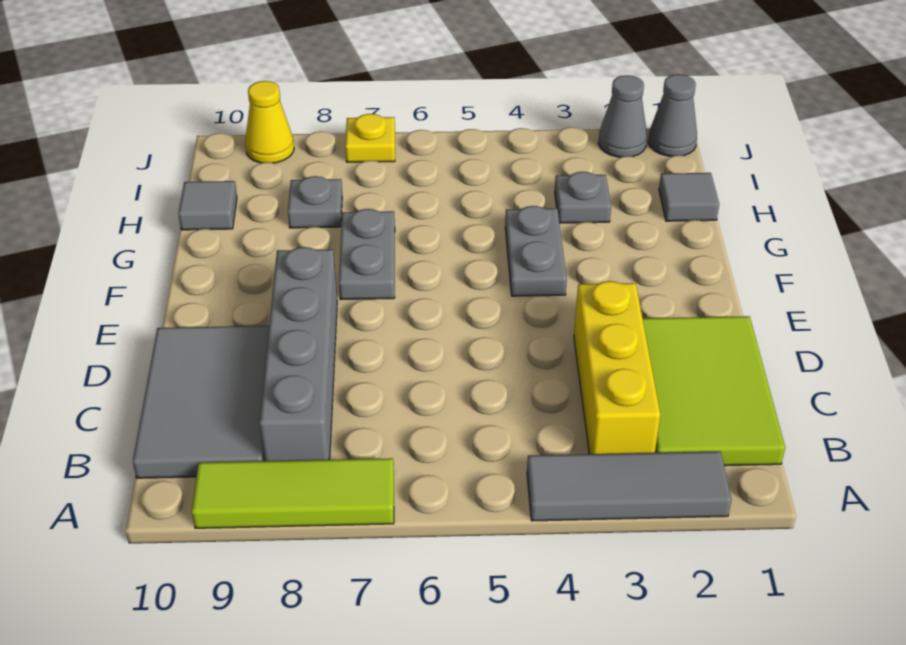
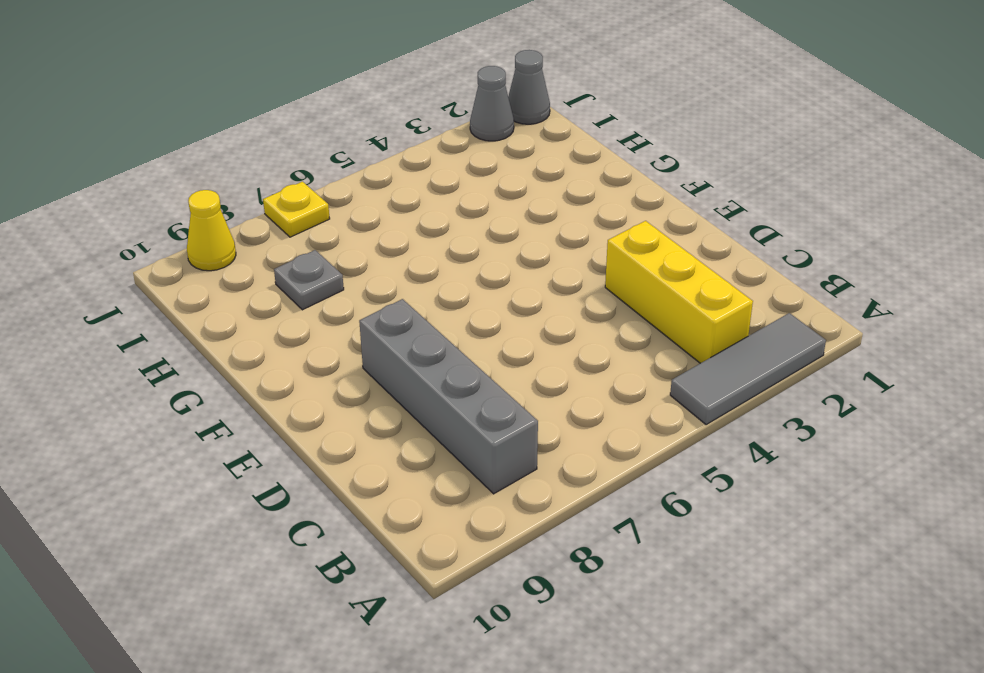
none -> lime 1x3 tile [192,458,394,528]
none -> lime 2x3 tile [643,316,785,466]
none -> grey 2x3 tile [133,326,269,478]

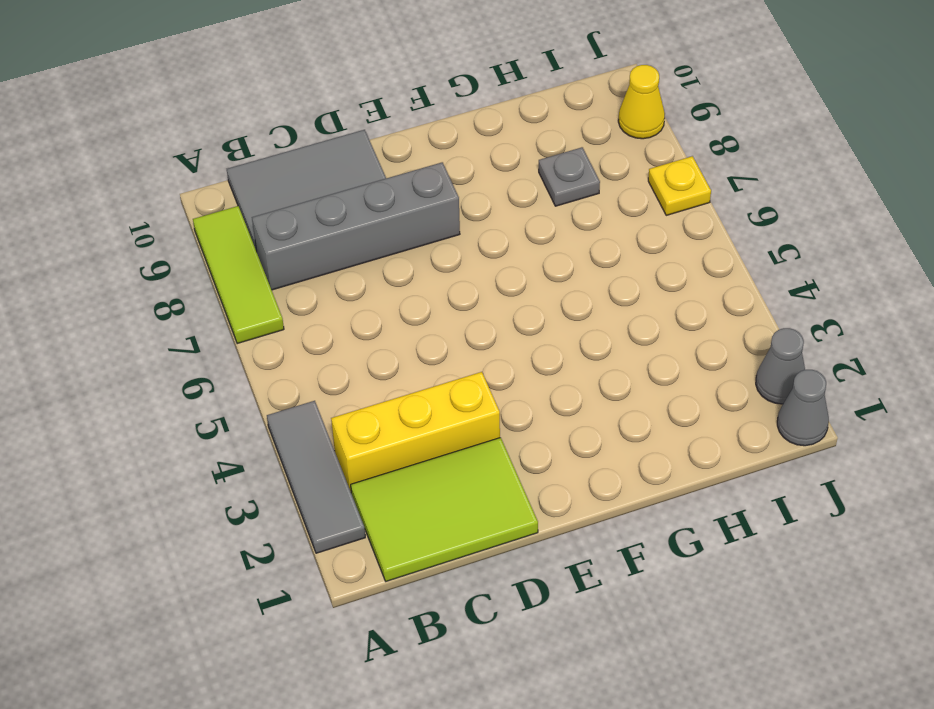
none -> grey 1x2 plate [505,206,567,296]
none -> grey 1x2 plate [339,209,395,300]
none -> grey 1x1 tile [659,173,719,221]

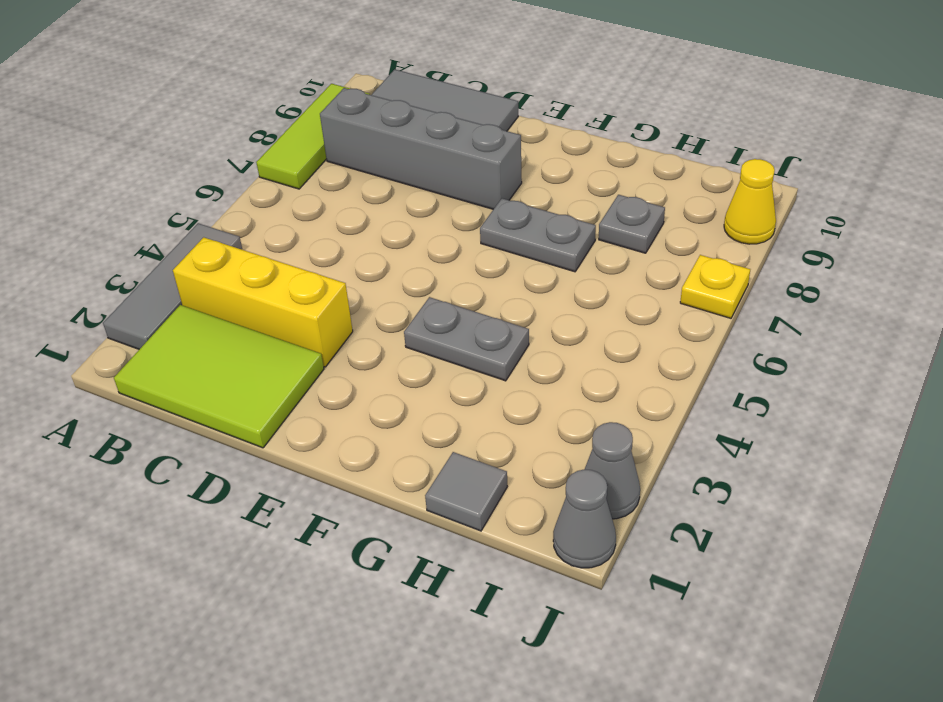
none -> grey 1x1 plate [555,172,611,223]
none -> grey 1x1 tile [178,181,237,230]

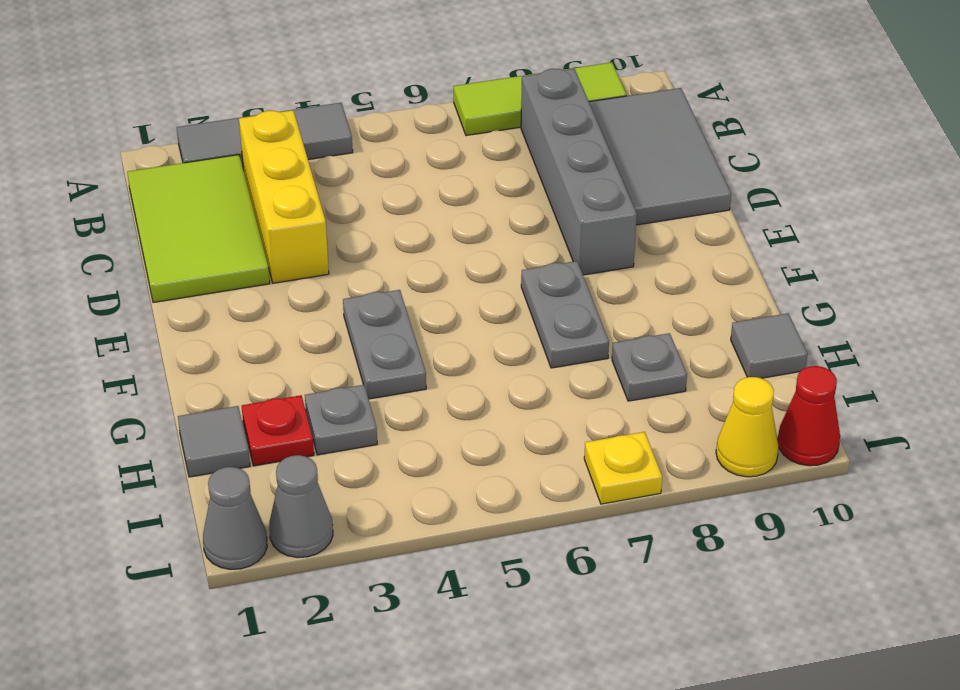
red 1x1 plate [242,395,314,466] -> none
red 1x1 cone [778,366,840,466] -> none

